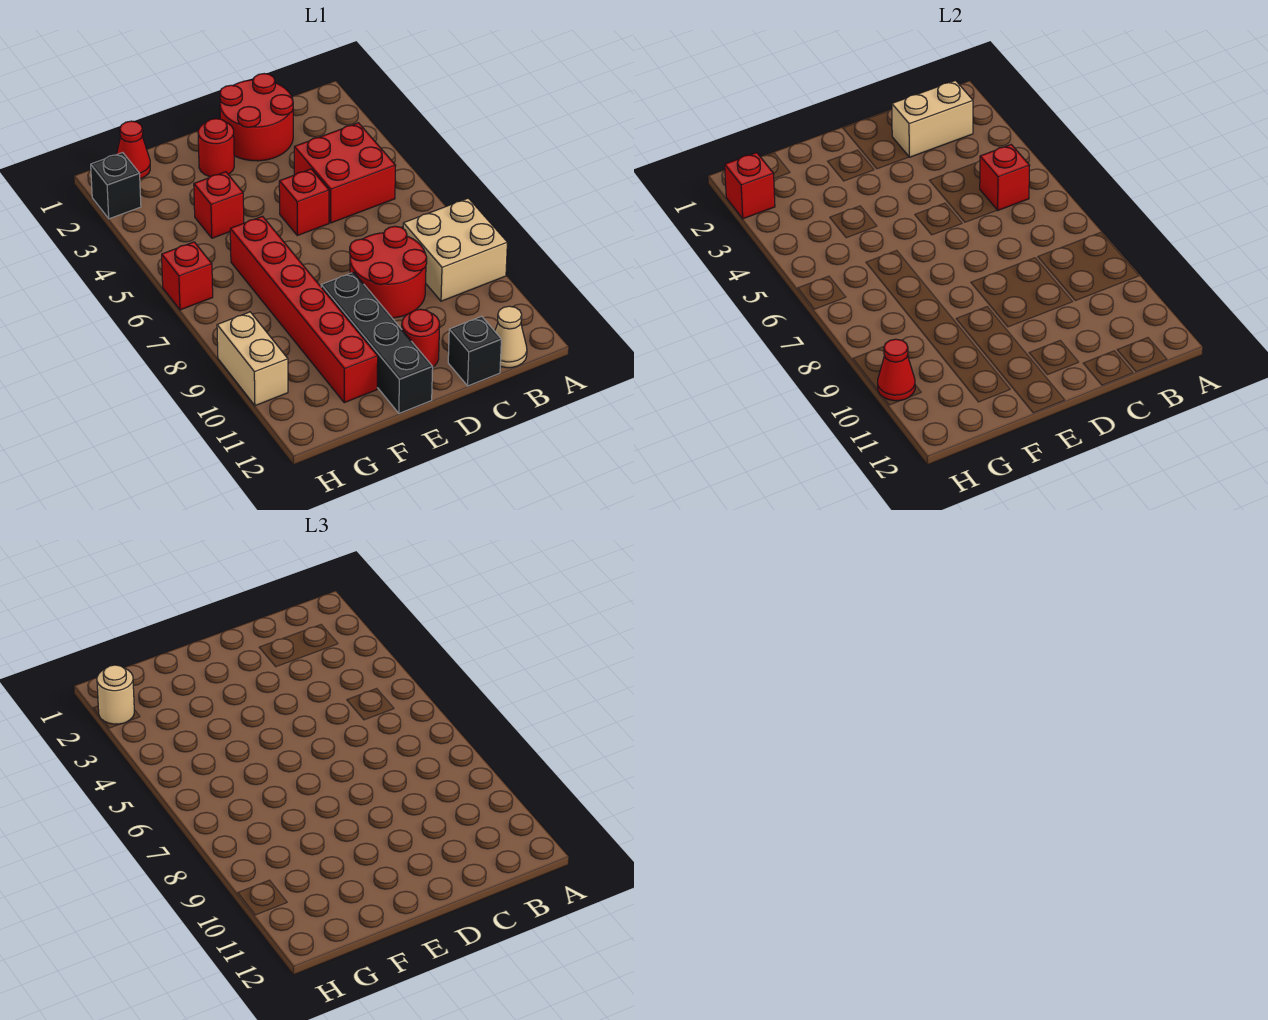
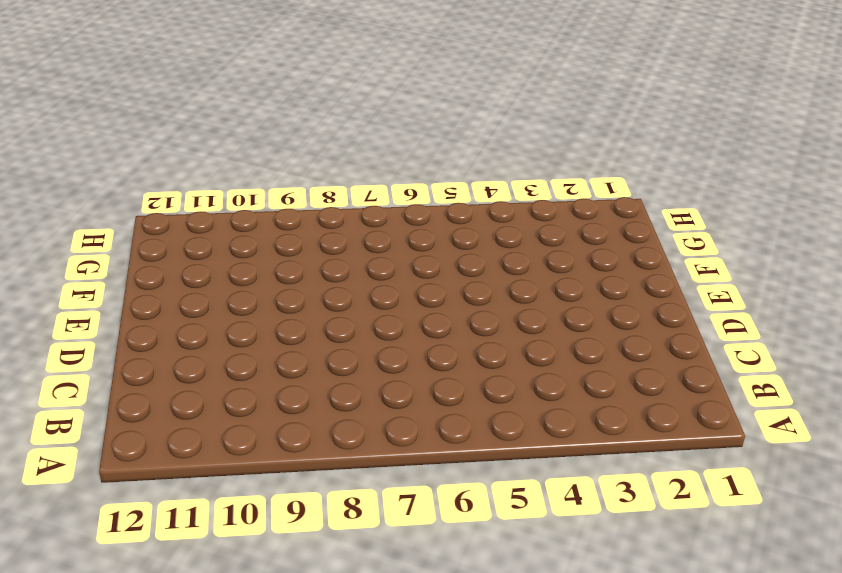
none -> tan 2x2 brick [403,198,507,301]
none -> red 2x2 brick [294,123,396,223]
none -> tan 1x1 cone [495,306,527,368]

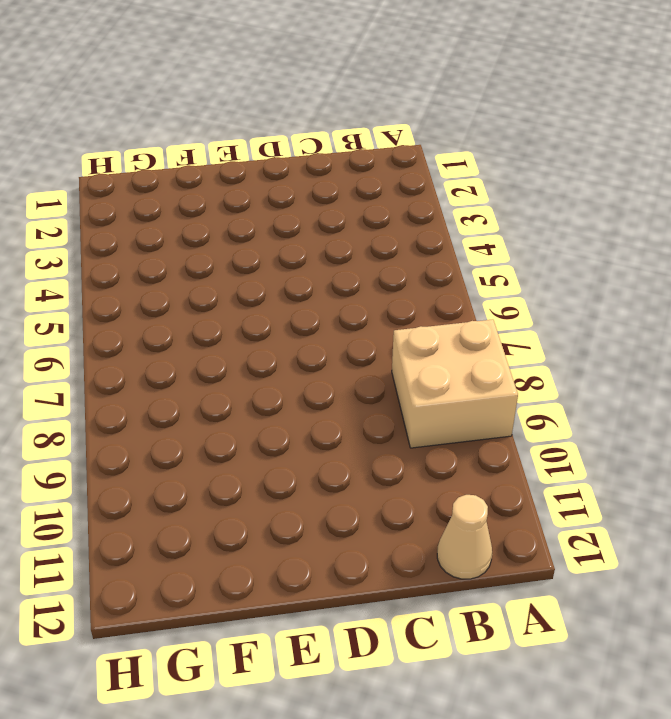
none -> red 2x2 brick [294,123,396,223]
none -> red 2x2 round brick [220,74,293,161]
none -> red 2x2 round brick [350,226,427,318]

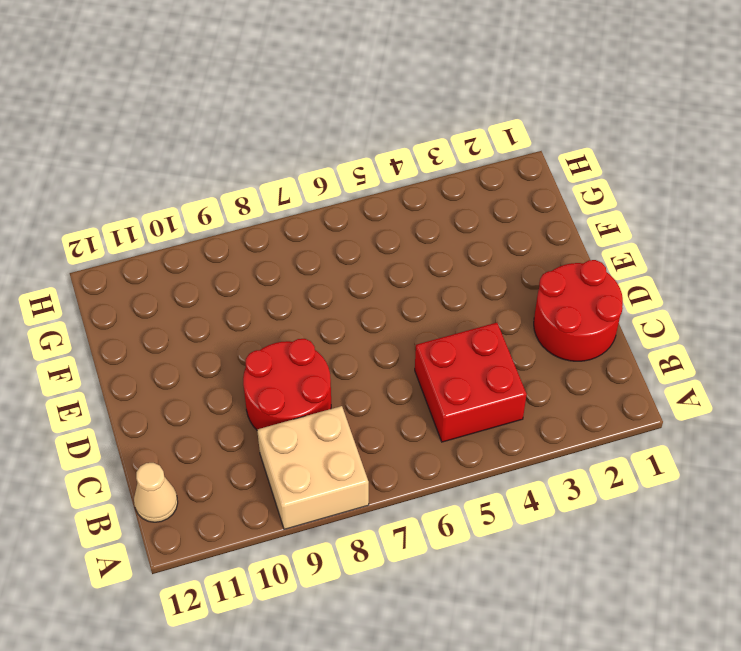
none -> black 1x1 brick [448,316,501,386]
none -> red 1x1 brick [279,169,329,236]
none -> red 1x1 round brick [402,309,440,367]

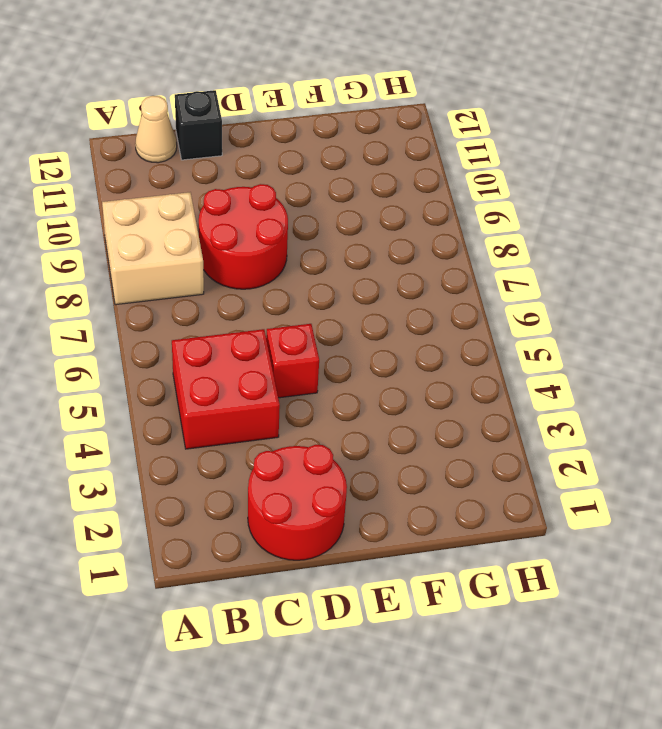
none -> red 1x1 round brick [402,309,440,367]
none -> red 1x1 round brick [198,119,234,177]
none -> black 1x4 brick [321,272,433,413]

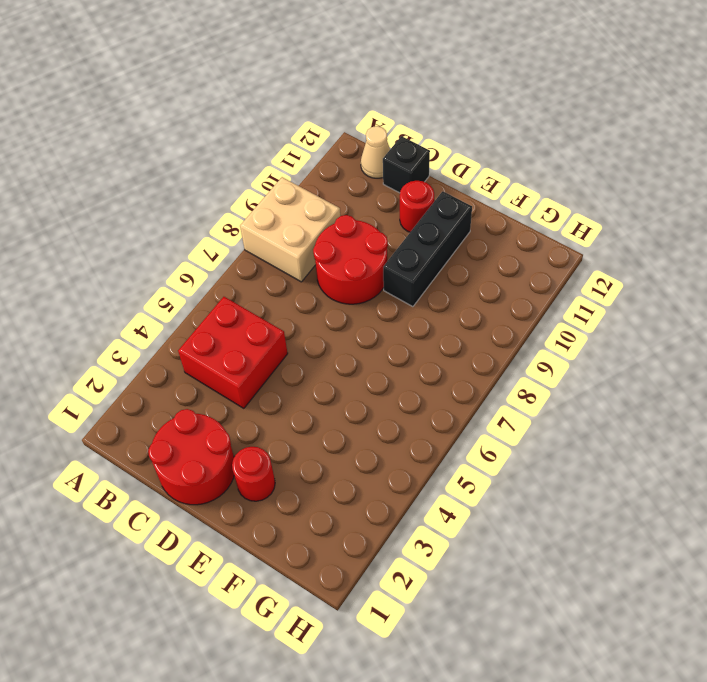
black 1x3 brick [383,191,472,307] -> black 1x4 brick [321,272,433,413]
none -> red 1x1 brick [279,169,329,236]
none -> red 1x1 brick [194,172,244,238]
none -> red 1x6 brick [230,216,378,403]

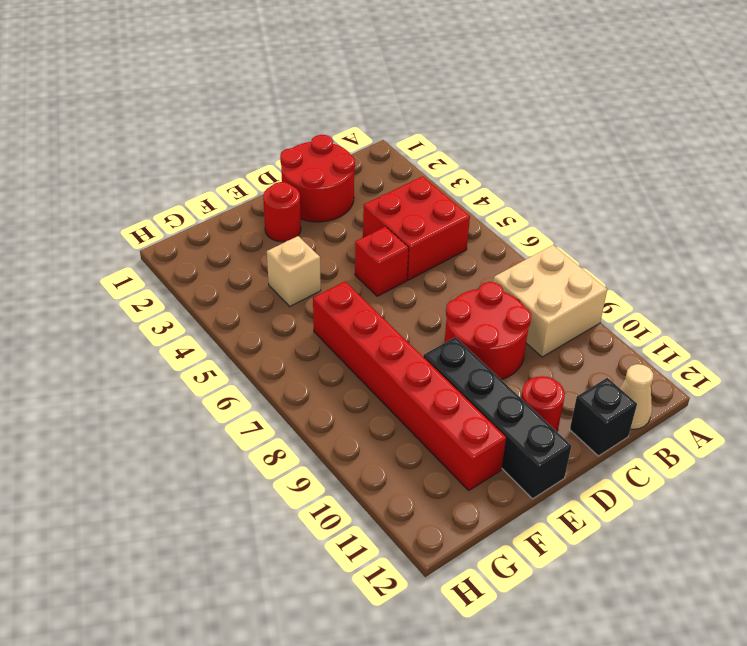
tan 1x1 brick [267,236,321,306] -> red 1x1 brick [194,172,244,238]
none -> red 1x1 cone [116,121,150,179]
none -> black 1x1 brick [91,153,141,219]
none -> red 1x1 brick [162,242,213,310]

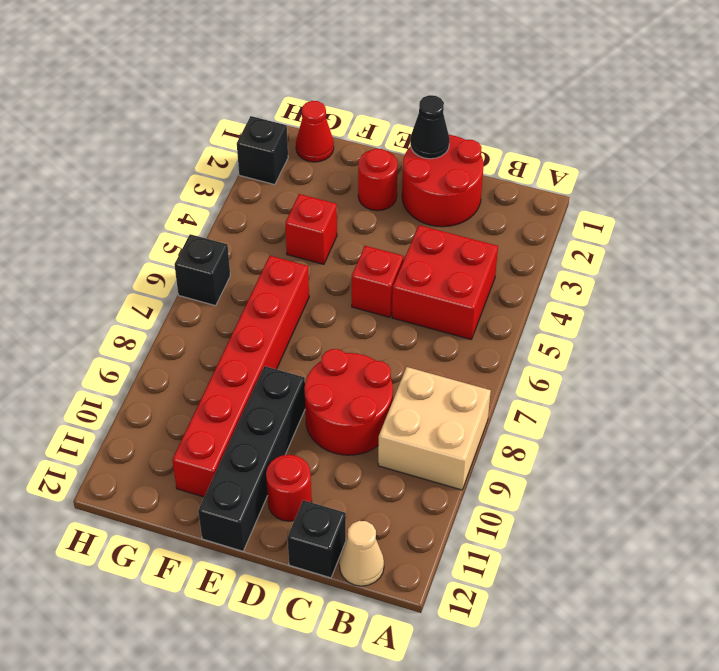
black 1x1 cone [410,95,450,159] -> none
black 1x1 brick [174,234,230,306] -> red 1x1 brick [162,242,213,310]
none -> tan 1x2 brick [217,312,288,406]
none -> tan 1x2 brick [892,81,973,157]
none -> red 1x1 brick [980,144,1030,210]

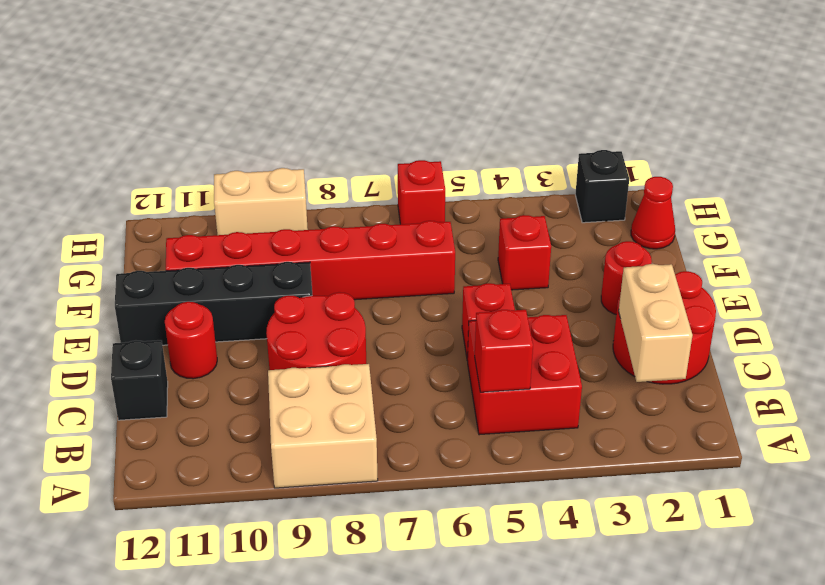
none -> tan 1x1 cone [495,306,527,368]
none -> red 1x1 brick [725,153,775,219]
none -> red 1x1 cone [878,339,915,401]

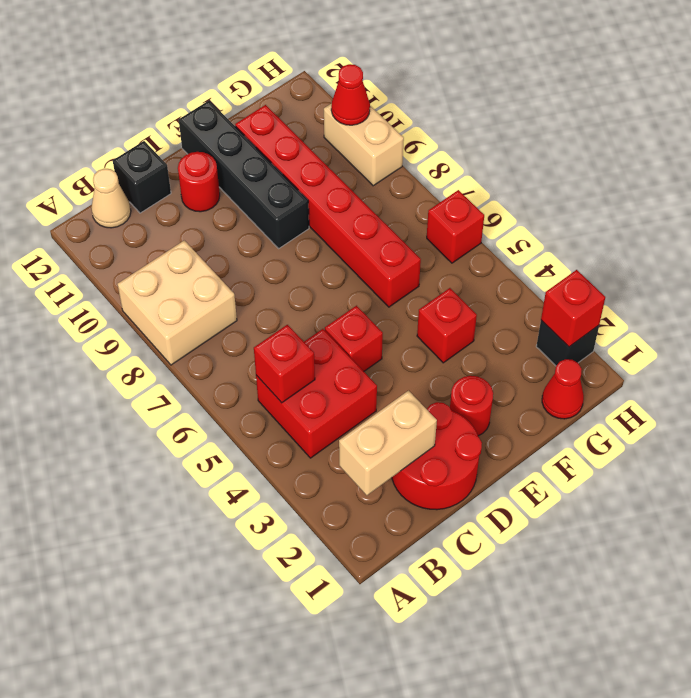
none -> red 2x2 round brick [350,226,427,318]
none -> tan 1x1 round brick [97,665,134,724]

